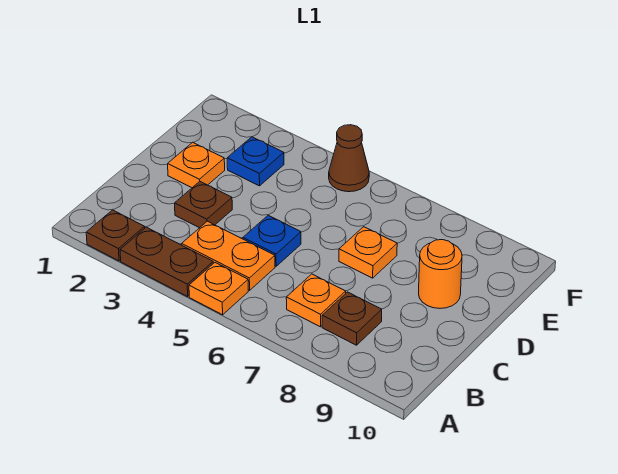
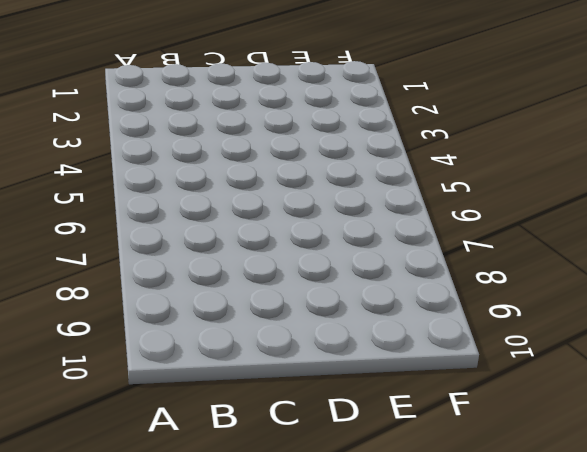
none -> brown 1x1 plate [86,210,145,261]
none -> brown 1x2 plate [120,227,213,297]
none -> orange 1x1 plate [189,263,248,315]

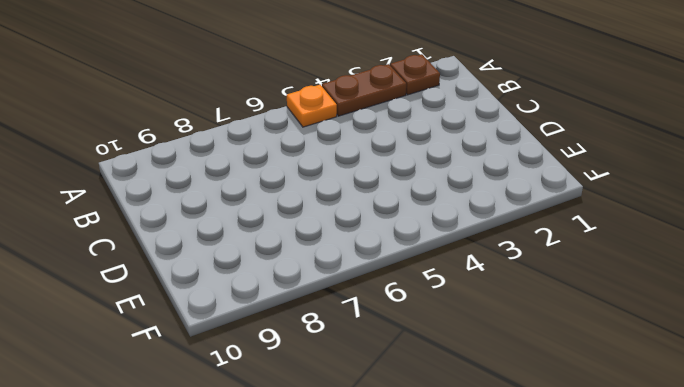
none -> orange 1x2 plate [182,221,275,290]
none -> orange 1x1 plate [286,274,346,327]
none -> brown 1x1 plate [322,292,382,345]

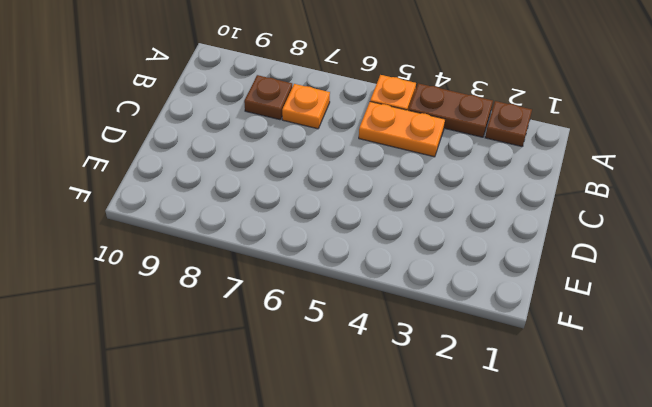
none -> brown 1x1 plate [175,182,232,228]
none -> blue 1x1 plate [243,215,301,266]
none -> orange 1x1 plate [168,142,225,188]

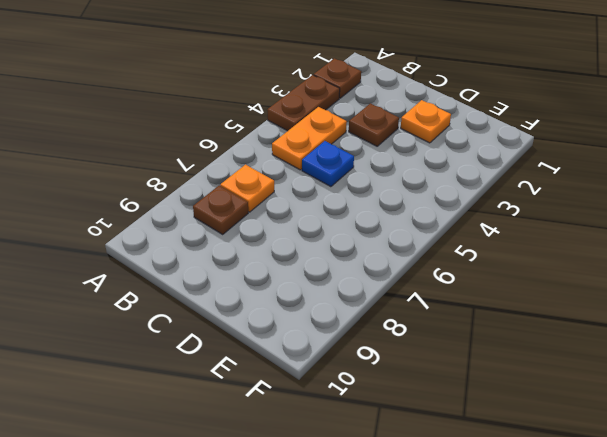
none -> orange 1x1 plate [189,263,248,315]
none -> orange 1x1 plate [339,227,397,278]
none -> orange 1x1 round brick [419,240,462,308]

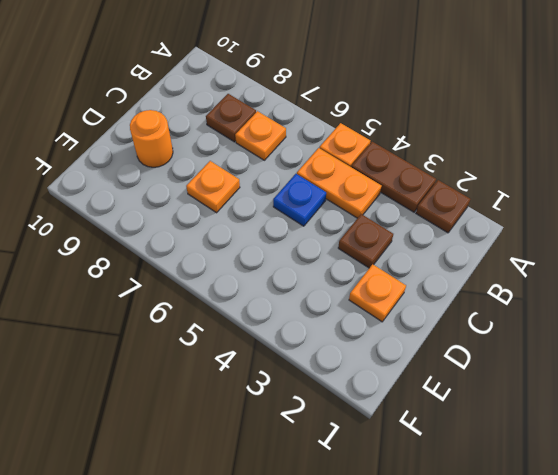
none -> blue 1x1 plate [227,137,284,186]
none -> brown 1x1 cone [329,125,369,192]

